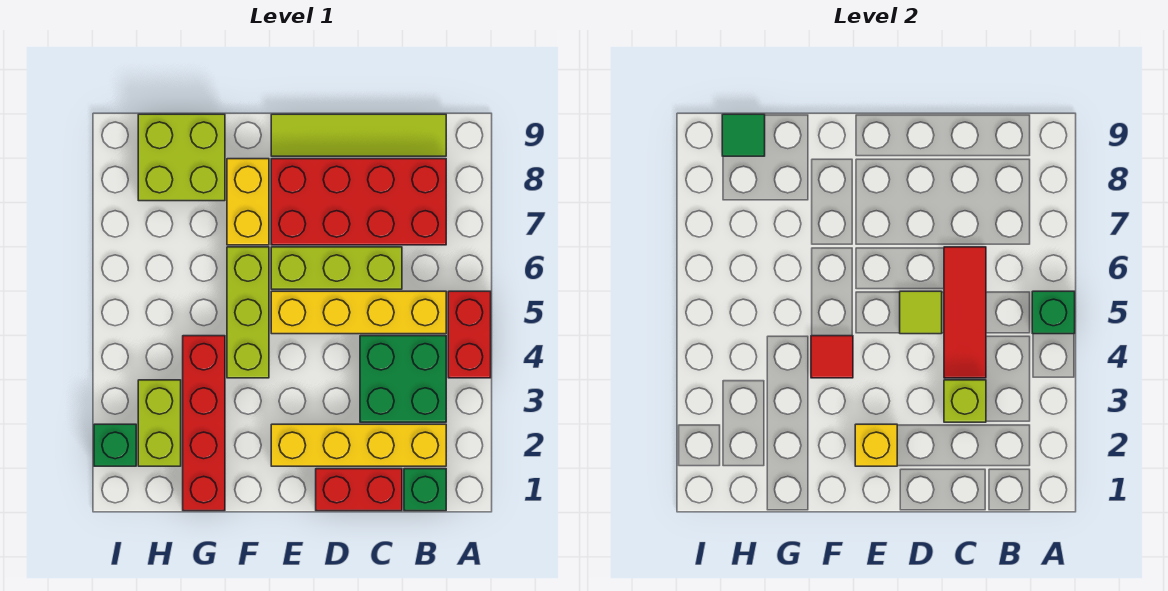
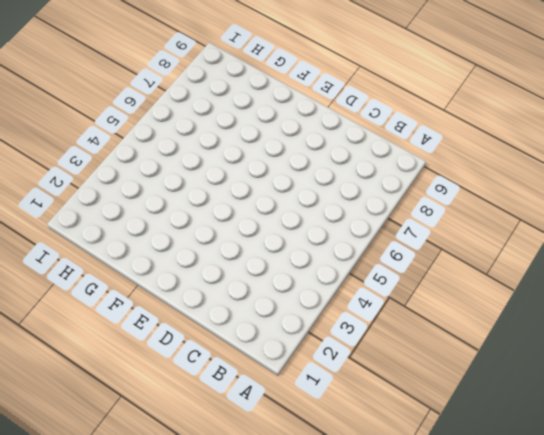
none -> red 1x2 brick [448,291,491,378]
none -> green 1x1 brick [404,469,446,511]
none -> yellow 1x4 brick [271,424,446,466]

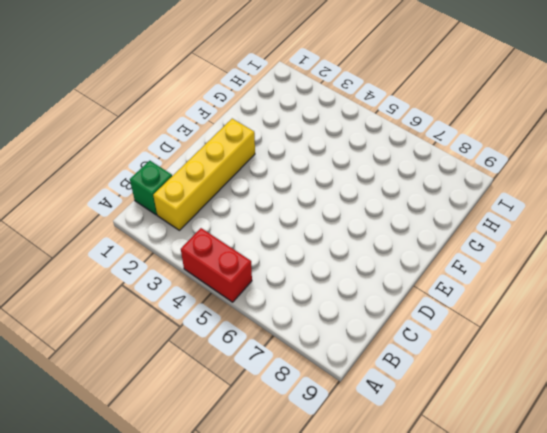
none -> green 2x2 brick [360,336,446,422]
none -> yellow 1x4 brick [271,291,446,334]
none -> red 2x4 brick [271,159,446,245]

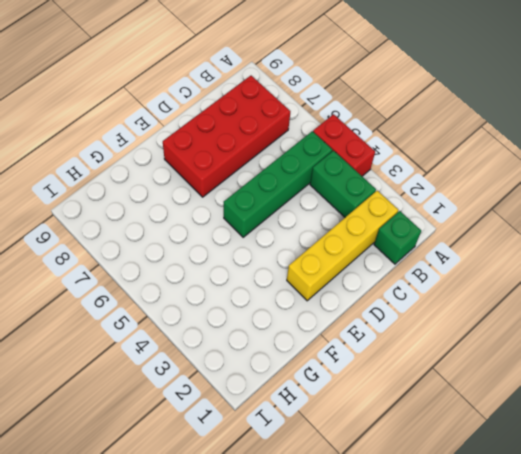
green 1x2 brick [310,151,376,217] -> green 2x2 brick [360,336,446,422]
green 1x4 brick [224,131,332,237] -> yellow 1x4 brick [271,291,446,334]
none -> lime 1x4 tile [271,114,446,156]
none -> red 1x2 brick [316,469,402,511]
none -> lime 1x3 brick [271,247,402,289]

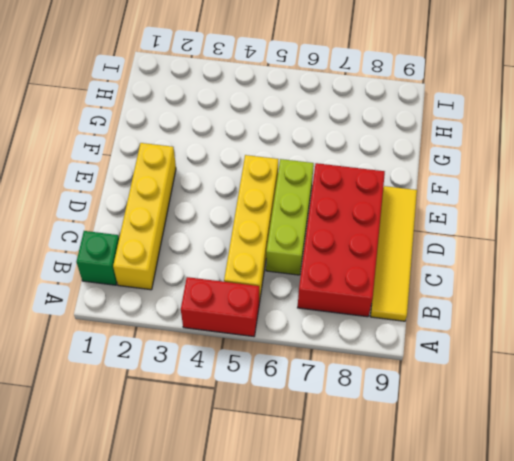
yellow 1x4 tile [370,186,417,321] -> lime 1x4 tile [271,114,446,156]
none -> green 2x2 brick [360,336,446,422]
none -> red 1x2 brick [316,469,402,511]
none -> lime 1x3 brick [227,247,269,378]

